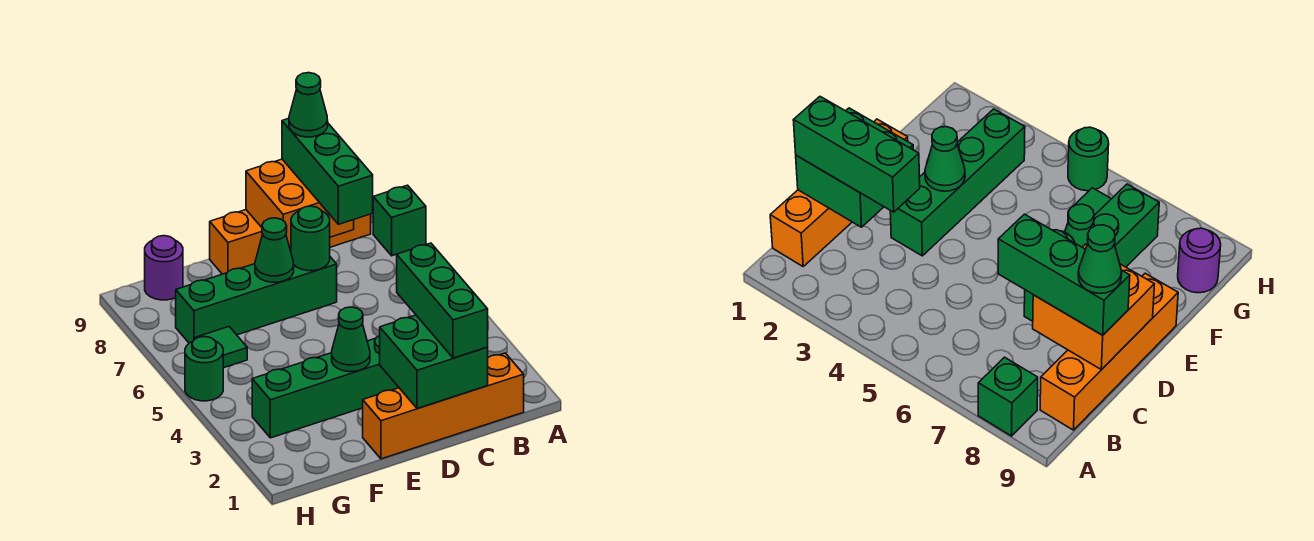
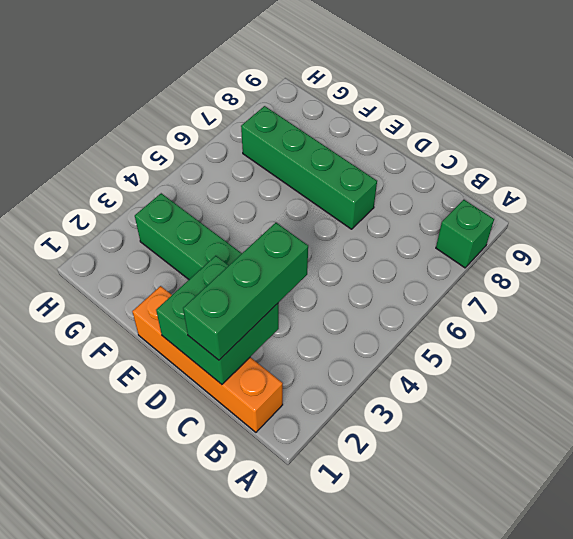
none -> orange 1x4 brick [210,210,371,274]
none -> green 1x1 tile [195,327,247,368]
none -> purple 1x1 round brick [145,236,183,300]

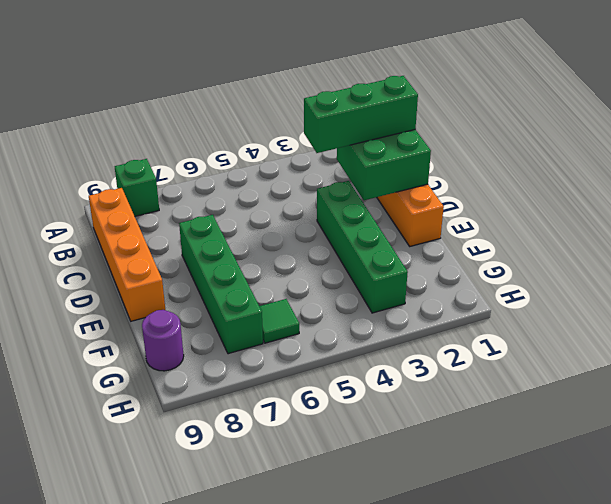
none -> green 1x1 round brick [185,337,223,401]
none -> orange 2x2 brick [246,159,354,250]
none -> green 1x1 round brick [291,206,330,271]

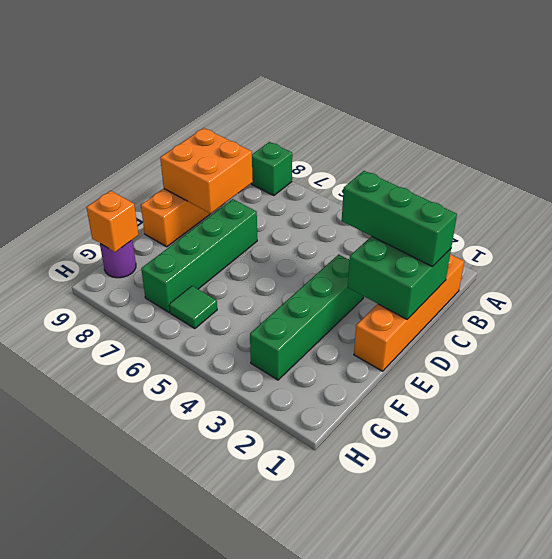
orange 1x1 brick [86,191,138,252] -> none
none -> green 1x1 round brick [185,337,223,401]
none -> green 1x1 round brick [291,206,330,271]
none -> green 1x1 cone [332,307,370,372]

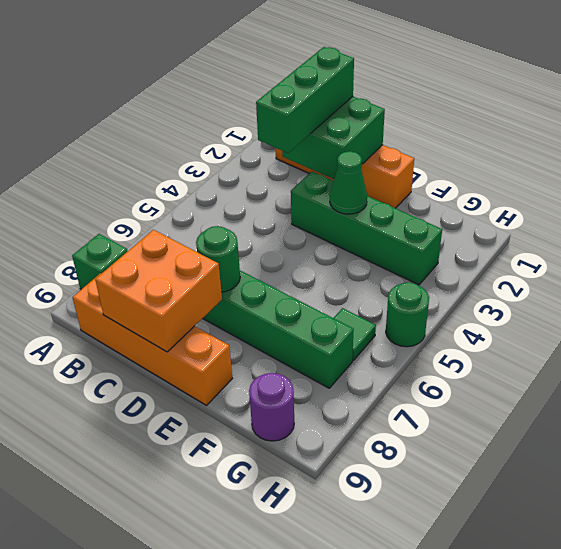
none -> green 1x1 cone [255,218,294,282]
none -> green 1x3 brick [282,118,373,224]
none -> green 1x1 cone [289,73,328,137]

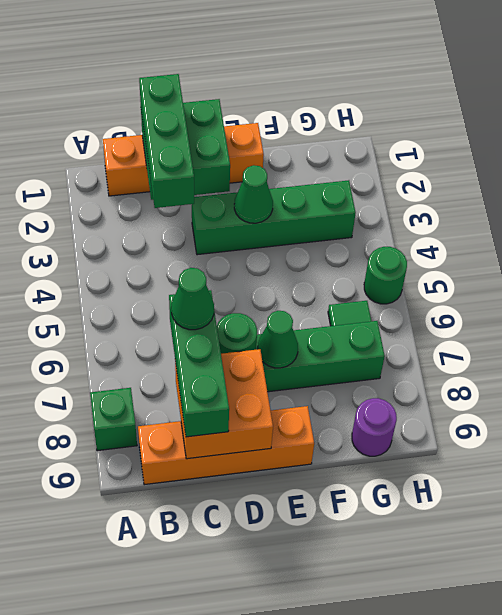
green 1x1 cone [171,268,214,330] -> green 1x1 cone moved to [289,73,328,137]

